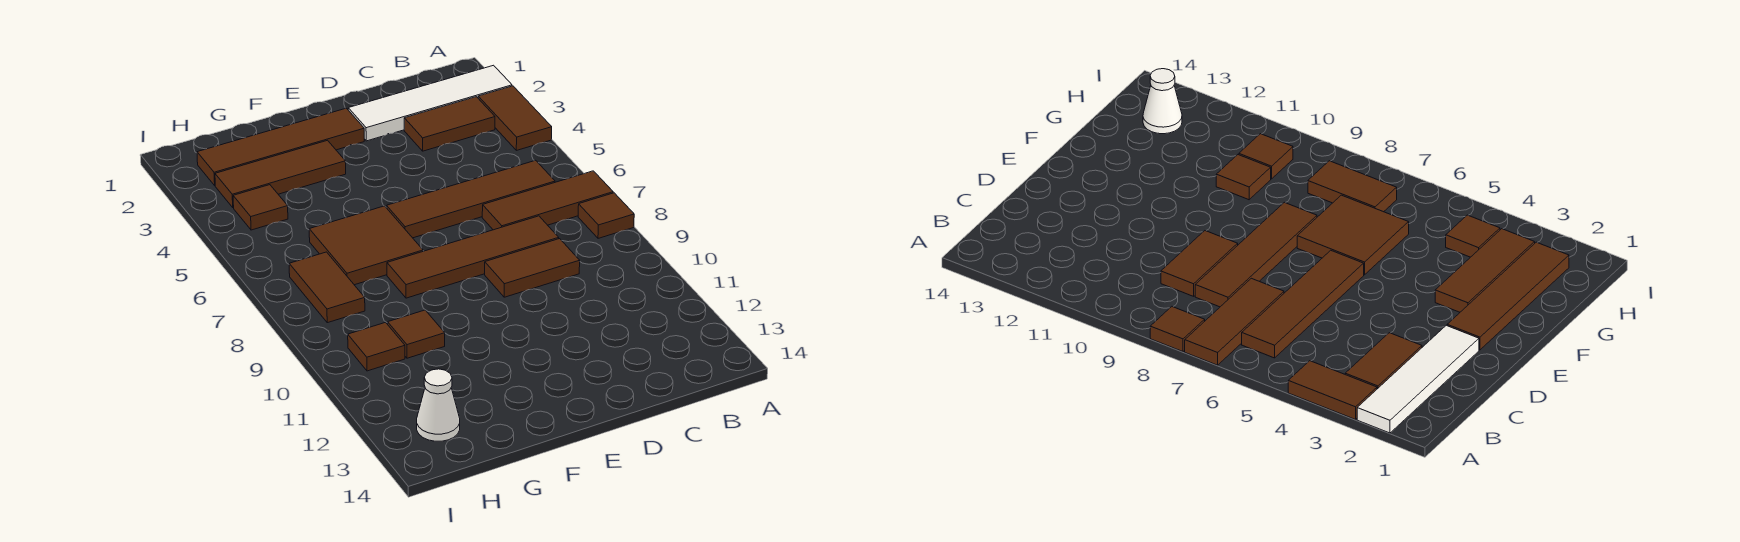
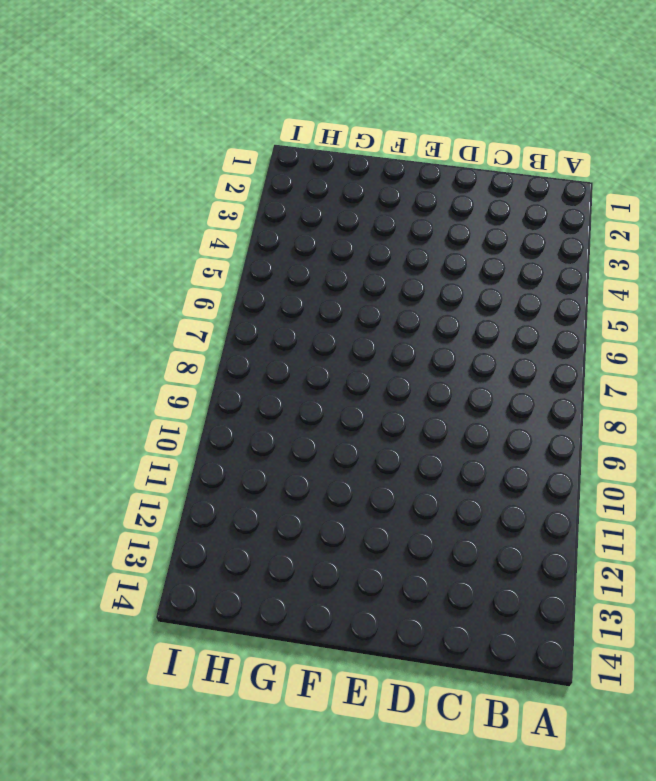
none -> white 1x4 tile [348,65,512,141]
none -> brown 1x2 tile [478,86,552,150]
none -> brown 1x3 tile [482,171,613,230]

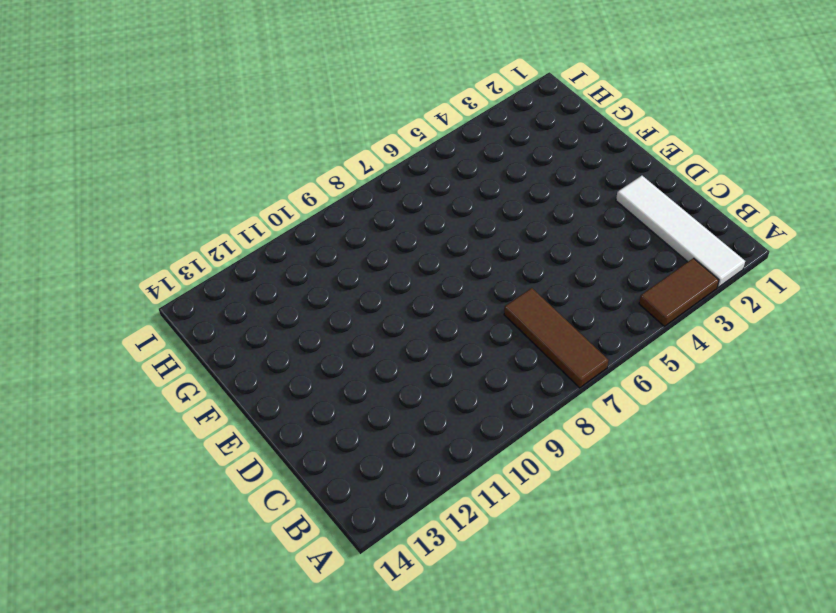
none -> brown 1x1 tile [578,193,634,238]
none -> brown 1x2 tile [404,97,495,151]
none -> brown 1x4 tile [387,160,555,238]

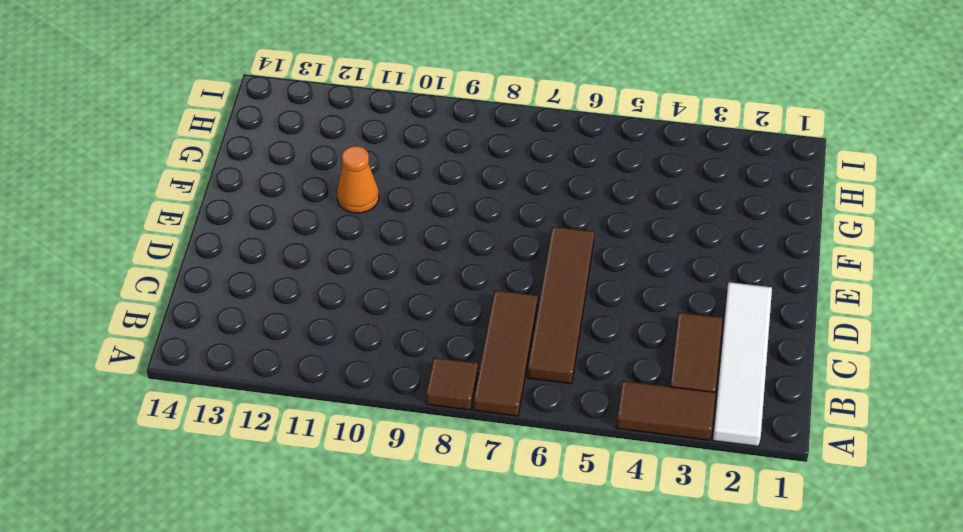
orange 1x1 cone [337,146,379,213] -> none
none -> brown 1x4 tile [387,216,559,298]
none -> brown 1x2 tile [485,239,580,297]
none -> brown 1x4 tile [197,108,364,185]

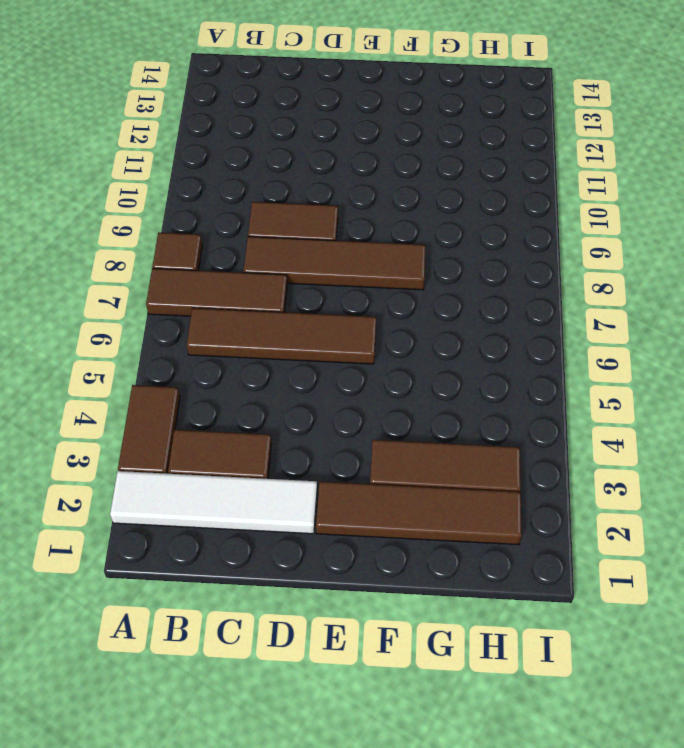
none -> brown 2x2 tile [309,206,423,285]
none -> brown 1x1 tile [388,310,445,358]
none -> brown 1x1 tile [233,185,288,230]

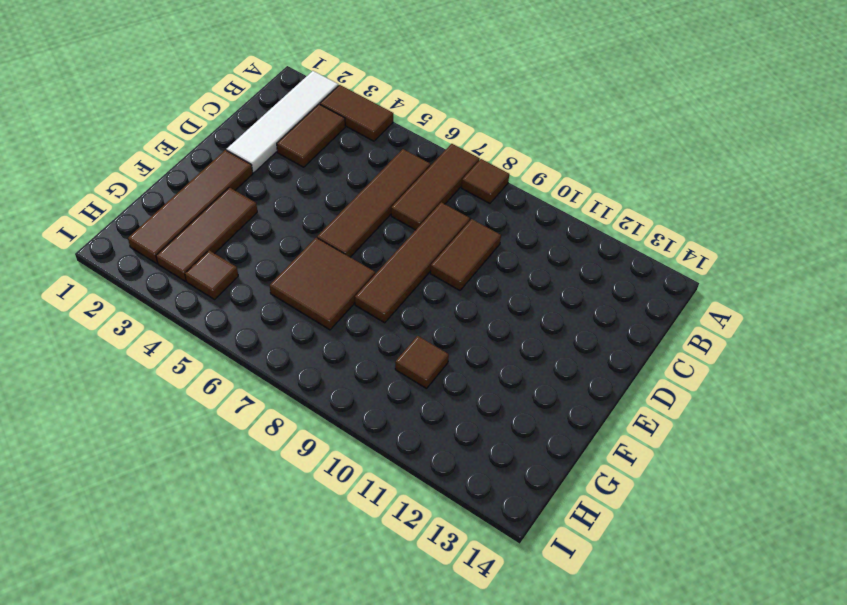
none -> brown 1x2 tile [289,252,365,323]
none -> brown 1x1 tile [348,322,405,371]
none -> white 1x1 cone [417,369,460,441]

